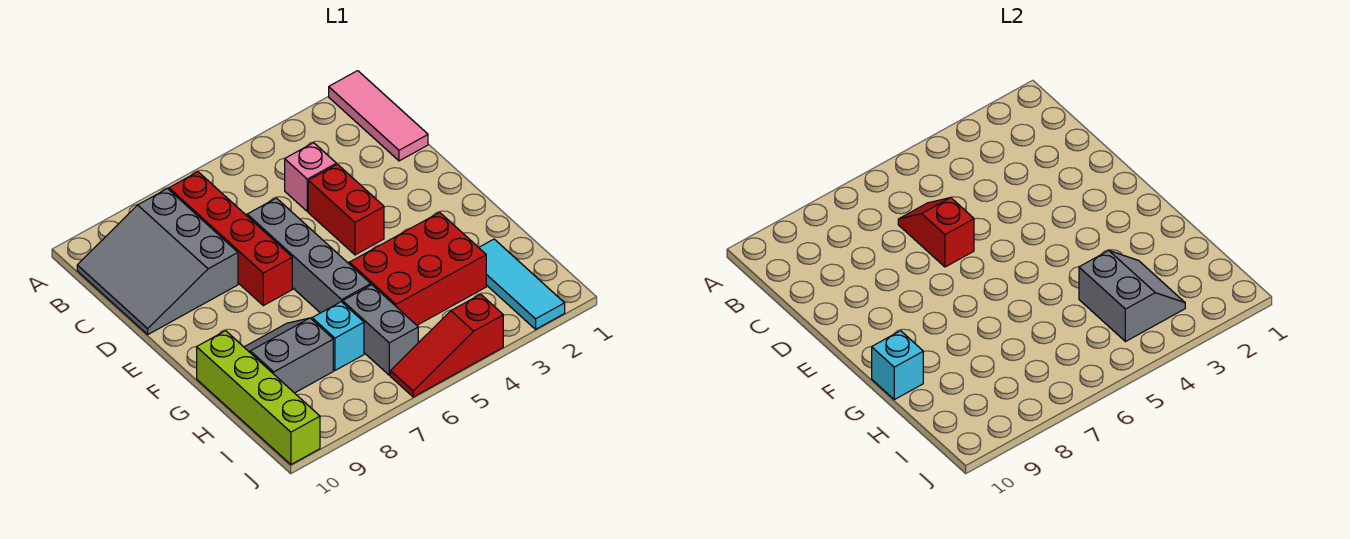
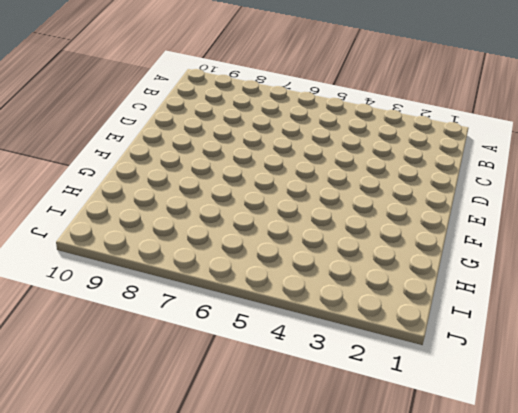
none -> pink 1x3 tile [329,71,428,161]
none -> red 1x4 brick [169,172,292,306]
none -> grey 3x3 slope [77,189,238,334]

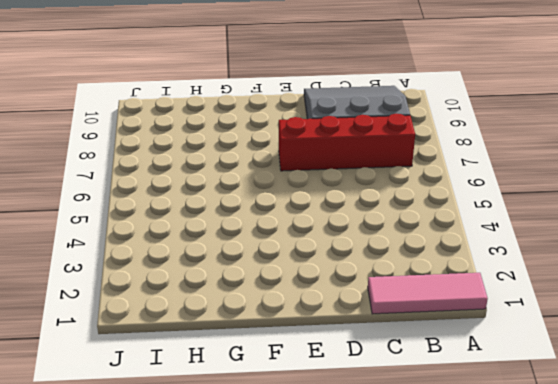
none -> pink 1x1 brick [285,143,336,211]
none -> red 1x2 brick [308,164,384,255]
none -> grey 1x4 brick [247,198,371,313]

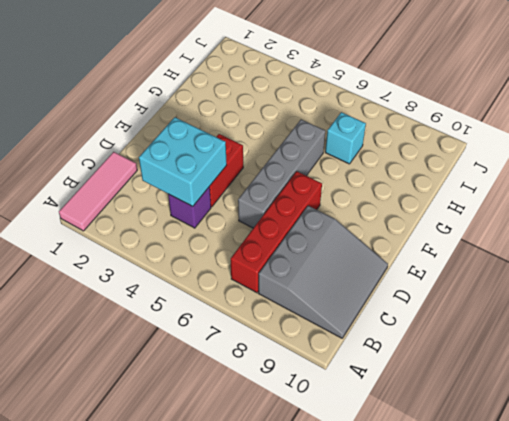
cyan 2x2 brick [139,117,227,207] -> none
purple 1x1 brick [168,187,211,228] -> pink 1x1 brick [285,143,336,211]
none -> red 2x3 brick [349,212,486,325]
none -> grey 2x2 slope [244,318,333,393]
none -> lime 1x4 brick [197,331,320,464]

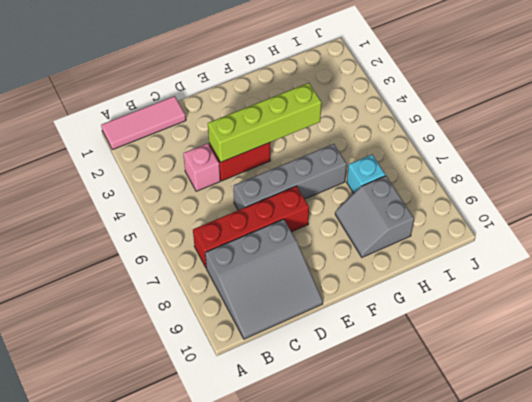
lime 1x4 brick [208,83,322,162] -> lime 1x4 brick moved to [197,331,320,464]
none -> red 2x3 brick [349,212,486,325]
none -> cyan 1x3 tile [479,239,565,329]
none -> grey 1x2 brick [343,285,418,375]

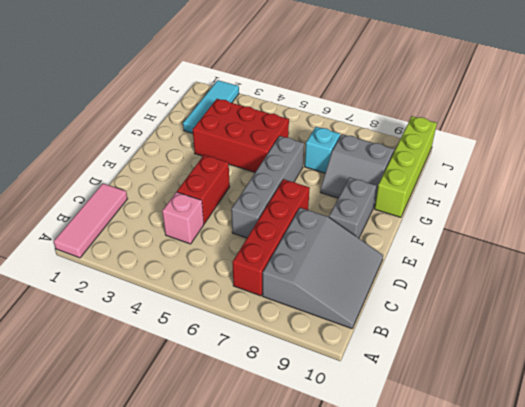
grey 1x2 brick [329,177,376,238] -> grey 1x2 brick moved to [343,285,418,375]
none -> red 1x3 slope [390,294,503,397]
none -> red 1x2 slope [898,198,974,267]
none -> cyan 1x1 brick [872,331,923,400]

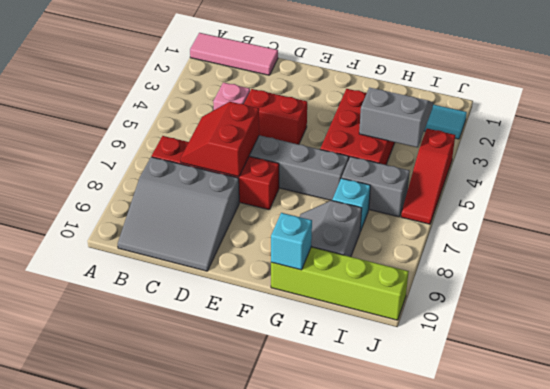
red 2x2 slope [181,102,259,177] -> red 1x2 slope [898,198,974,267]

